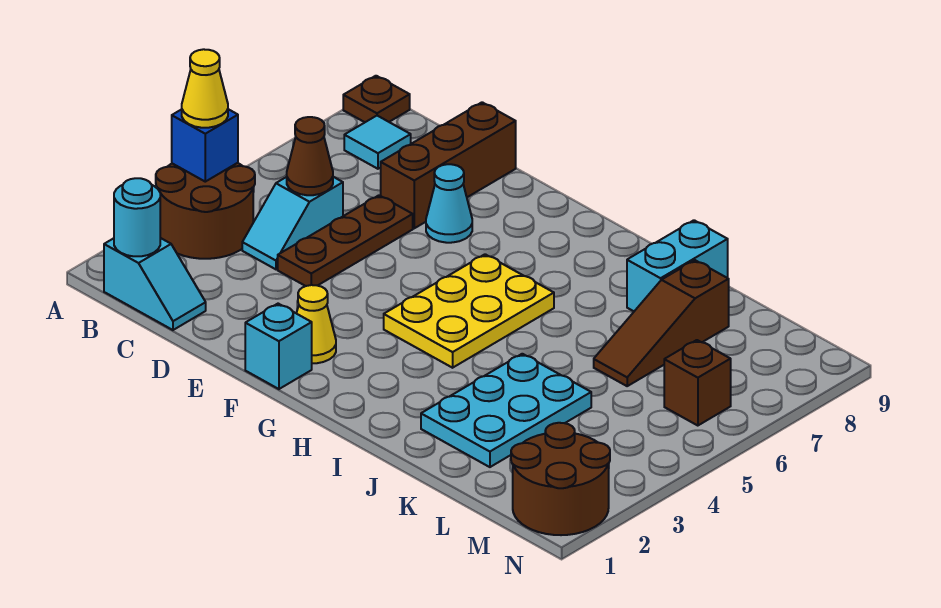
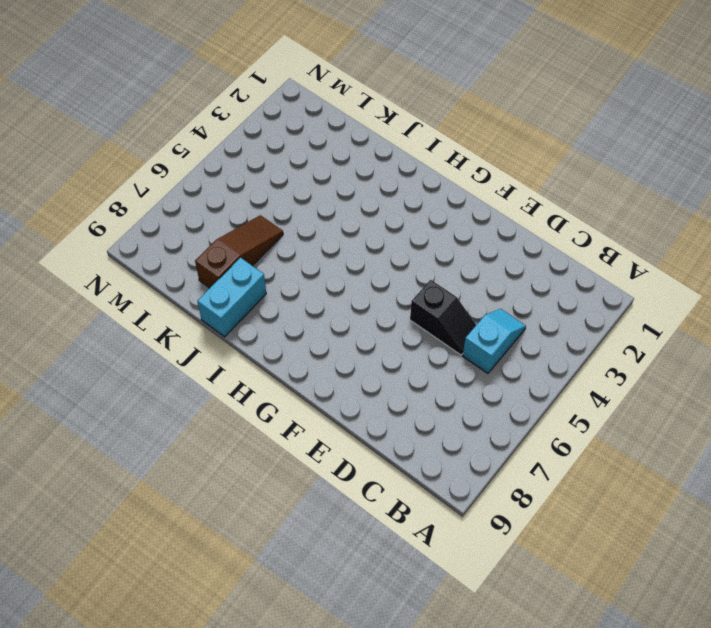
black 1x2 slope [410,280,476,355] -> brown 1x3 plate [278,195,413,286]
none -> brown 2x2 round brick [156,163,255,259]
none -> brown 1x1 plate [343,76,410,122]
none -> cyan 1x2 slope [104,238,206,330]

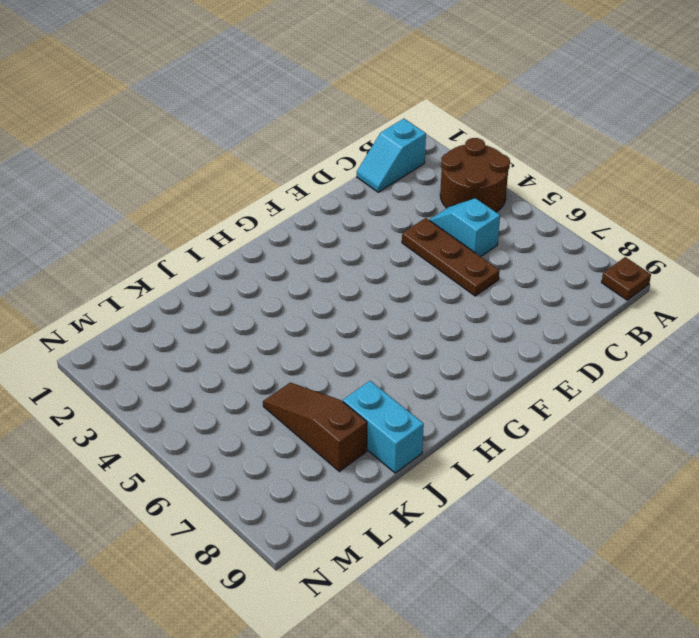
none -> cyan 1x1 tile [344,116,411,169]
none -> brown 1x3 brick [381,102,516,228]
none -> cyan 1x1 cone [426,164,472,243]

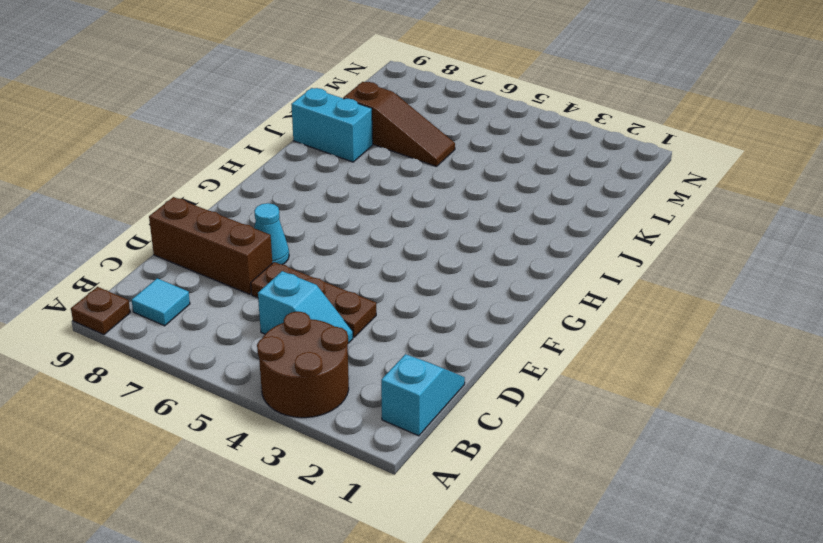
none -> cyan 1x1 brick [245,304,312,389]
none -> yellow 1x1 cone [297,285,336,363]
none -> yellow 2x3 plate [384,254,554,368]

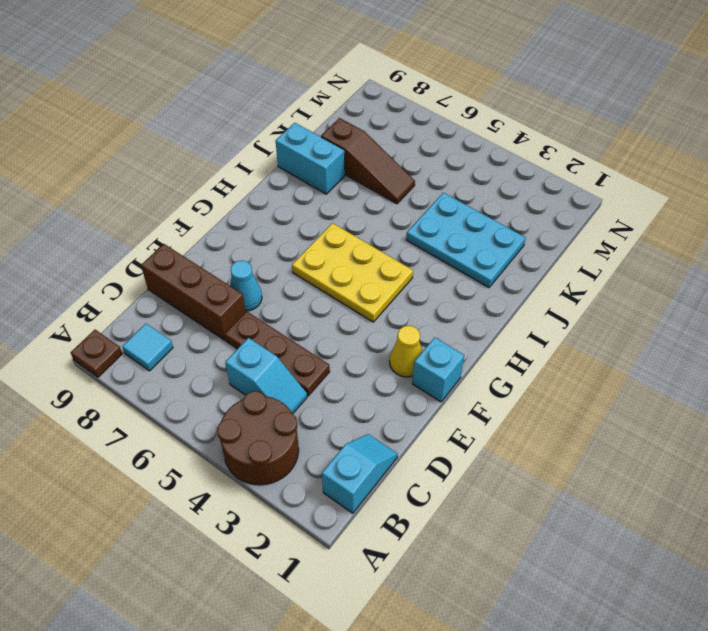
none -> brown 2x2 round brick [511,423,610,535]
none -> brown 1x1 brick [664,340,731,426]
none -> blue 1x1 brick [172,109,238,182]

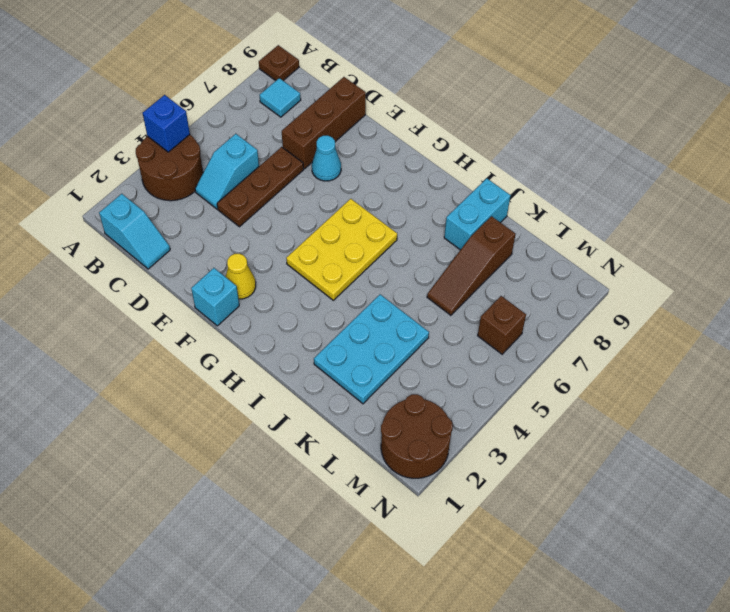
none -> cyan 1x1 round brick [114,178,160,256]
none -> brown 1x1 cone [287,117,333,195]
none -> yellow 1x1 cone [182,49,228,128]

